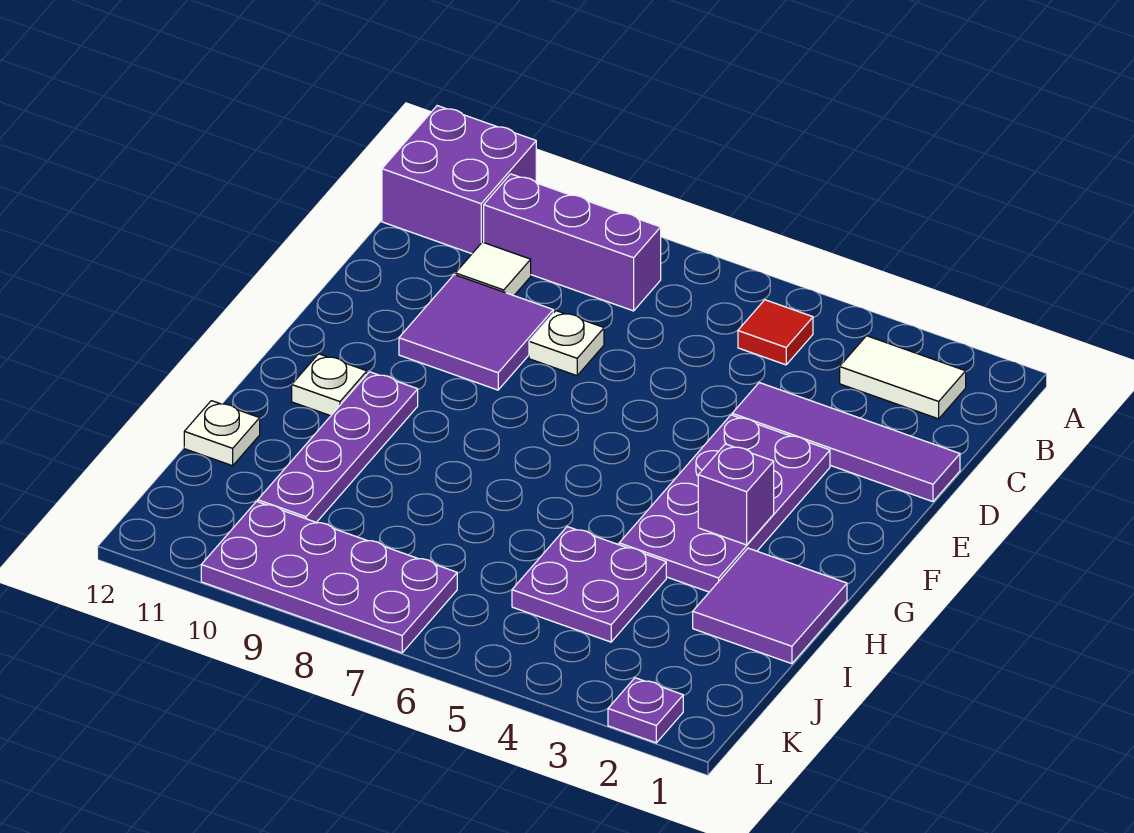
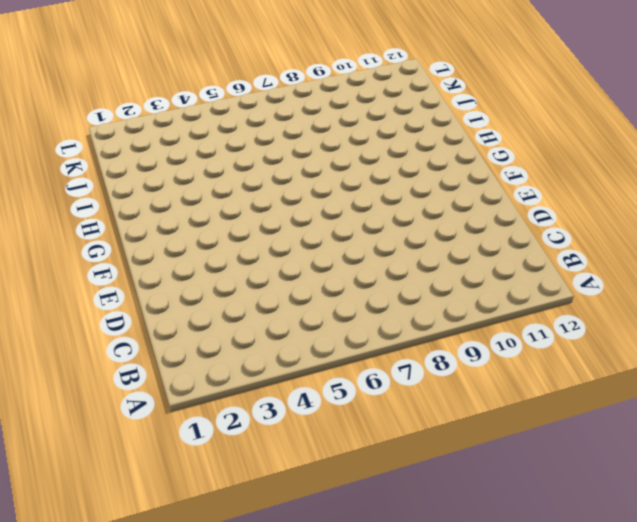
none -> purple 2x2 brick [382,106,536,254]
none -> white 1x2 tile [840,336,966,419]
none -> red 1x1 tile [738,300,813,365]

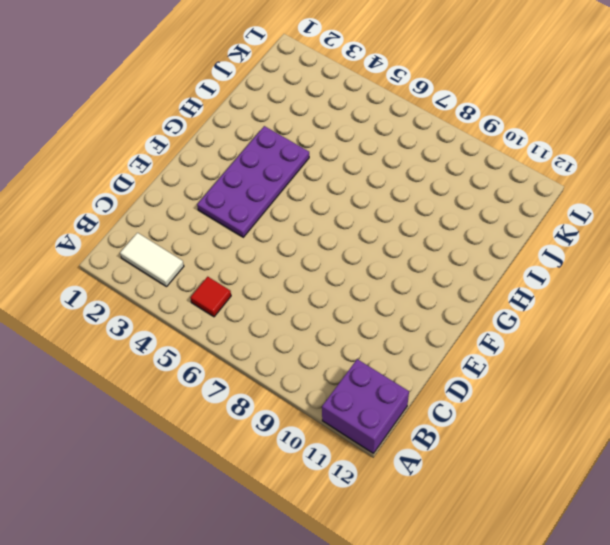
none -> purple 1x3 brick [484,174,661,311]
none -> white 1x1 tile [455,242,531,296]
none -> purple 1x4 tile [732,383,960,502]

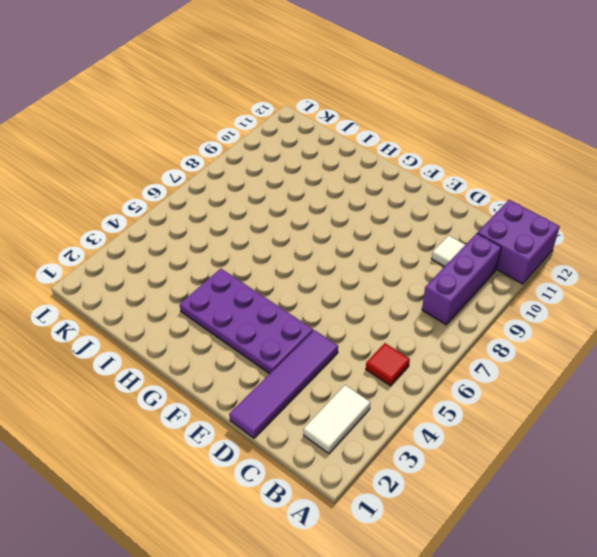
none -> white 1x1 plate [529,311,604,376]
none -> purple 2x2 tile [399,275,553,390]
none -> purple 1x4 plate [258,372,418,522]

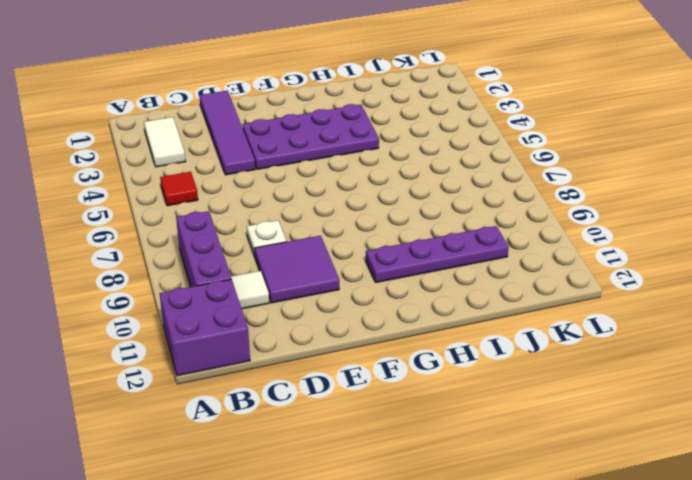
none -> white 1x1 plate [292,354,367,416]
none -> purple 2x2 tile [693,548,847,664]
none -> purple 2x2 plate [512,527,666,642]

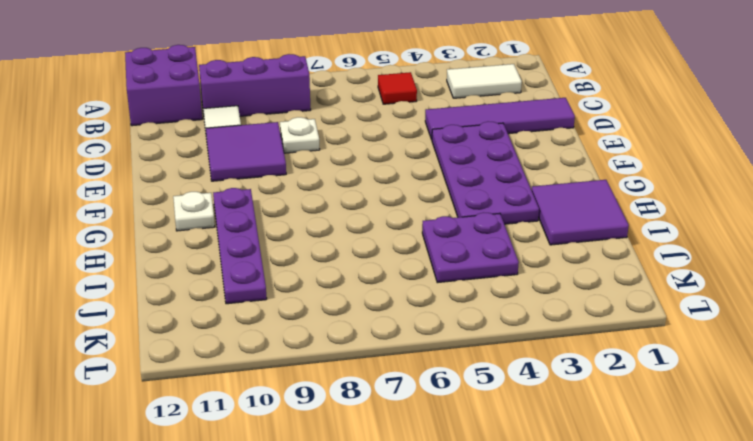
none -> white 1x1 plate [184,401,260,466]
none -> purple 2x4 plate [201,501,457,653]
none -> purple 1x1 plate [608,678,683,743]

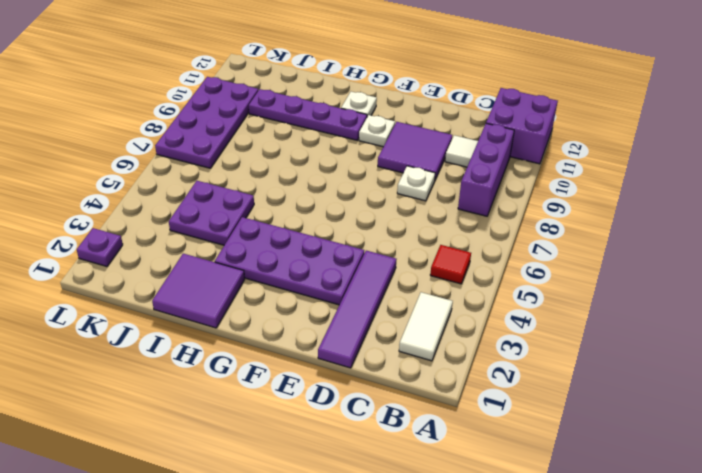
white 1x1 plate [359,115,395,147] -> white 1x1 plate moved to [184,401,260,466]
none -> purple 1x1 brick [698,444,774,545]

